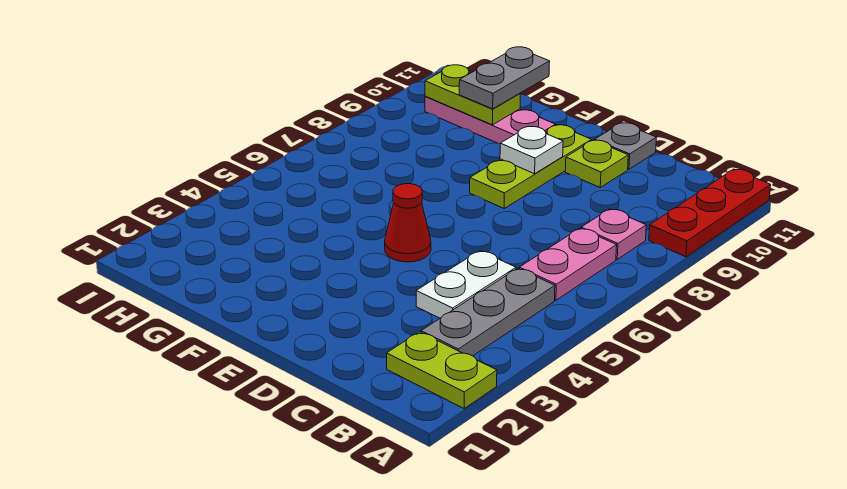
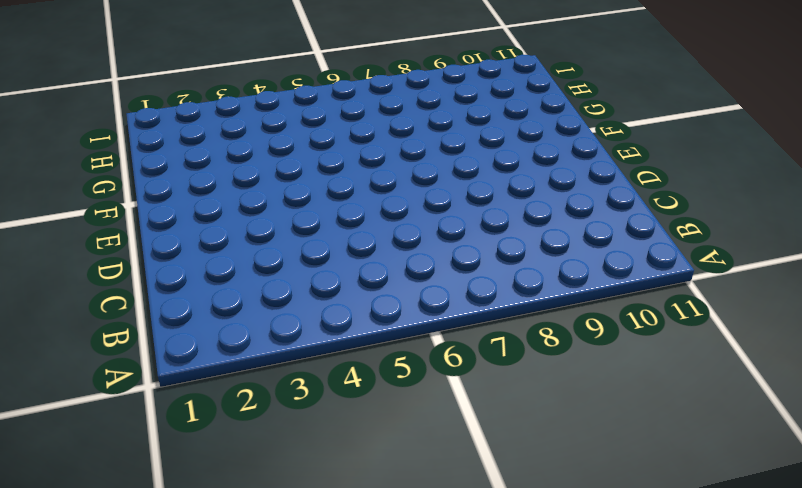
none -> lime 1x2 plate [387,332,497,408]
none -> red 1x3 plate [649,169,771,257]
none -> grey 1x3 plate [421,268,555,356]

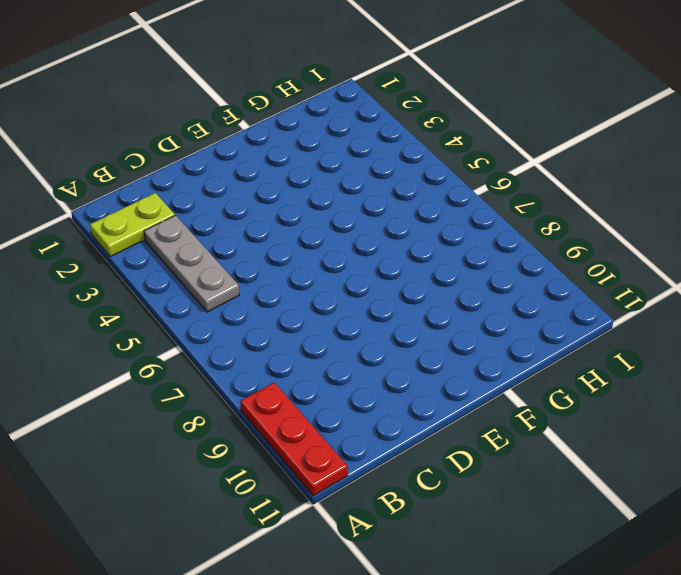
none -> pink 1x2 plate [519,228,617,300]
none -> pink 1x1 plate [581,209,646,259]
none -> white 1x2 plate [416,251,516,318]

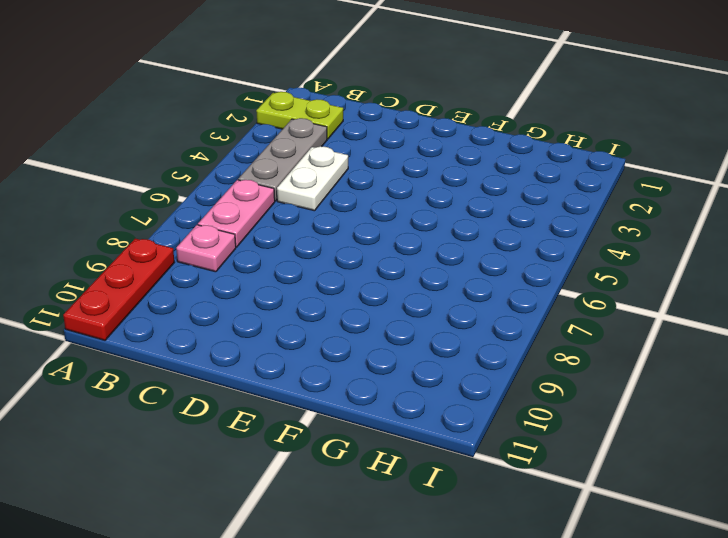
none -> lime 1x1 plate [565,140,628,187]
none -> grey 1x1 plate [595,123,656,169]
none -> red 1x1 cone [385,184,431,262]

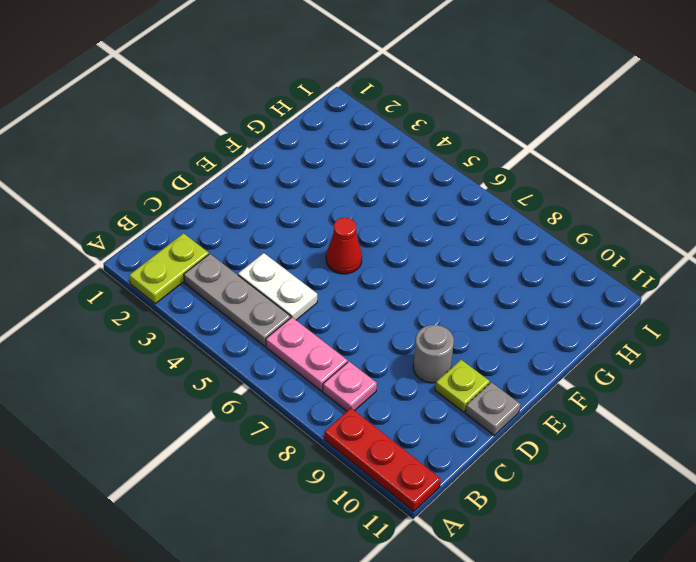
grey 1x1 round brick [413,325,454,383] -> none
none -> lime 1x3 plate [470,125,592,208]
none -> pink 1x3 plate [425,96,556,144]
none -> white 1x1 plate [500,126,563,174]

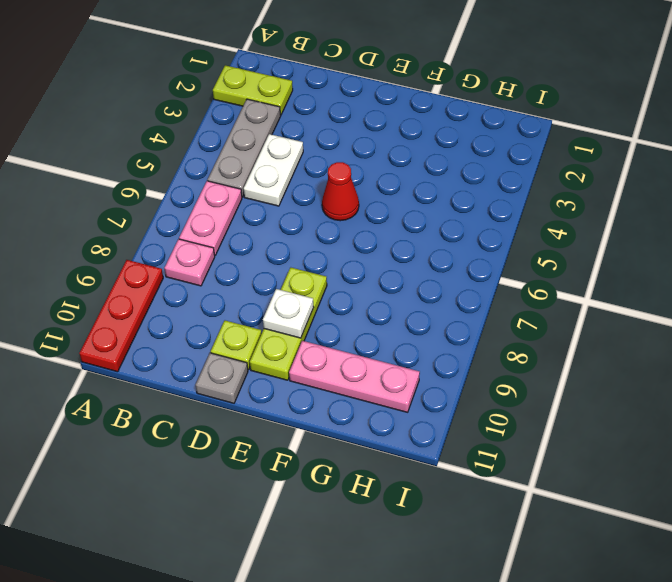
none -> lime 1x2 plate [425,65,520,125]
none -> grey 1x2 plate [459,47,550,109]

